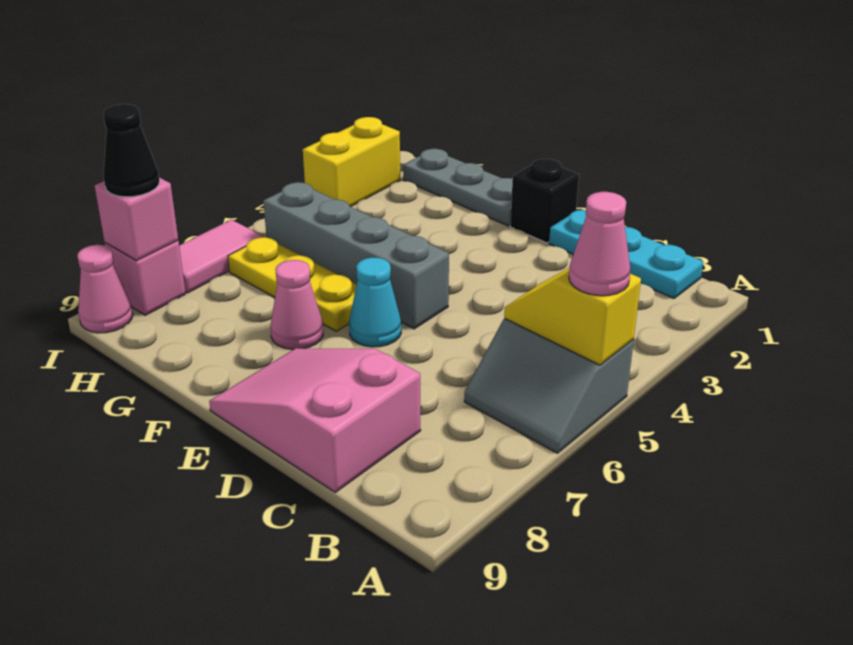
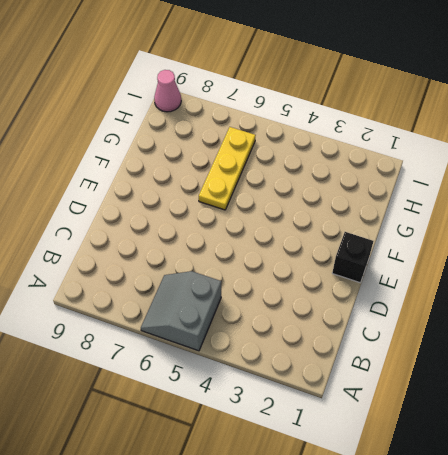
none -> cyan 1x3 plate [549,210,703,298]
none -> pink 2x3 slope [209,348,421,492]
none -> grey 1x4 brick [263,182,449,329]

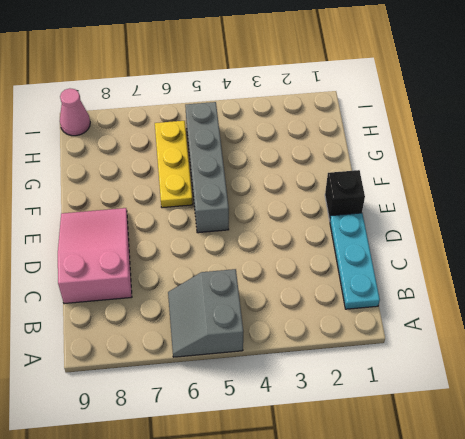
none -> cyan 1x1 cone [349,257,401,347]
none -> grey 1x3 plate [403,149,513,226]
none -> pink 1x1 cone [270,260,323,350]

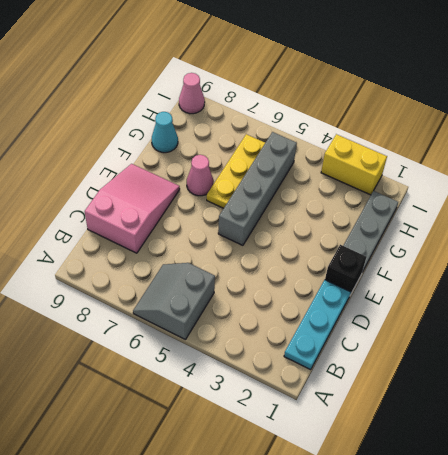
cyan 1x1 cone [152,112,178,153] -> cyan 1x1 cone moved to [349,257,401,347]
none -> pink 1x2 tile [179,220,263,293]
none -> pink 1x1 brick [105,241,186,315]
none -> yellow 1x2 slope [504,268,641,365]

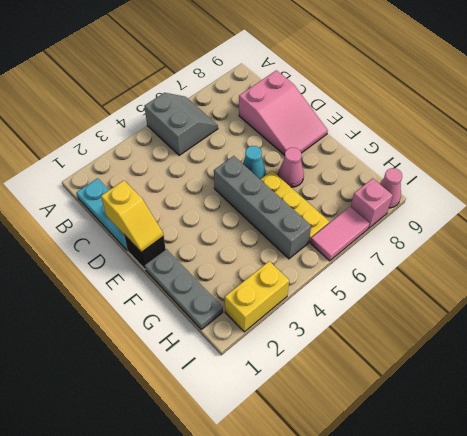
yellow 1x2 slope [101,180,164,252] -> yellow 1x2 slope moved to [504,268,641,365]
none -> pink 1x1 brick [95,178,178,261]
none -> pink 1x1 cone [569,192,631,296]
none -> black 1x1 cone [103,104,159,197]

